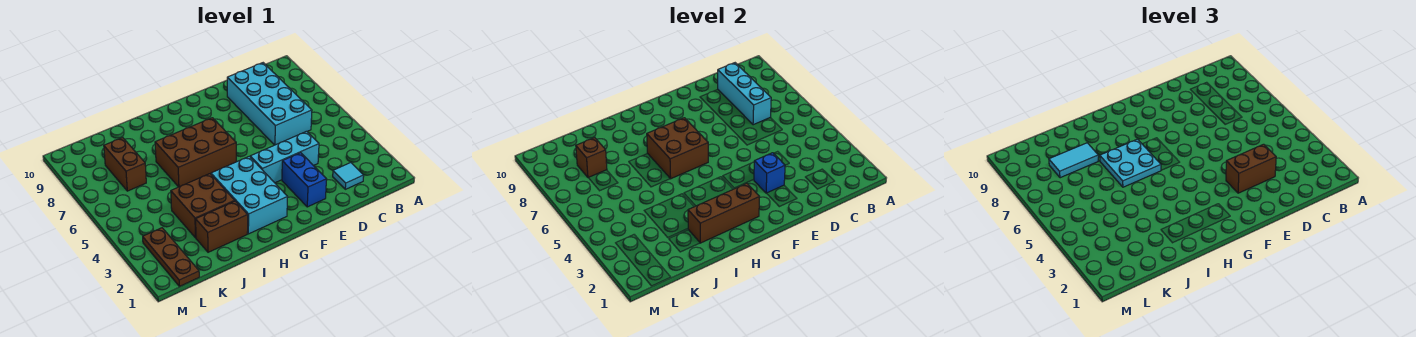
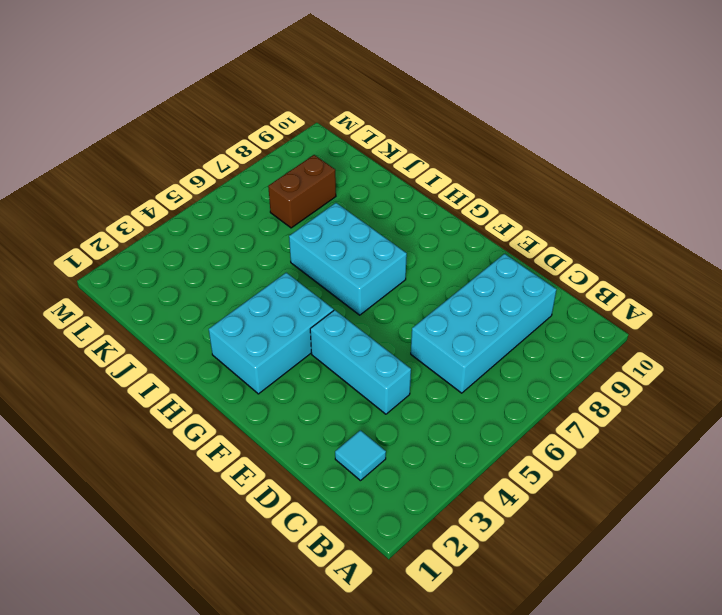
cyan 2x3 brick [289,203,407,315] -> brown 2x3 brick [155,118,236,187]
none -> blue 1x2 brick [282,153,327,207]
none -> brown 1x2 brick [196,201,248,252]
none -> brown 2x2 brick [171,174,235,238]

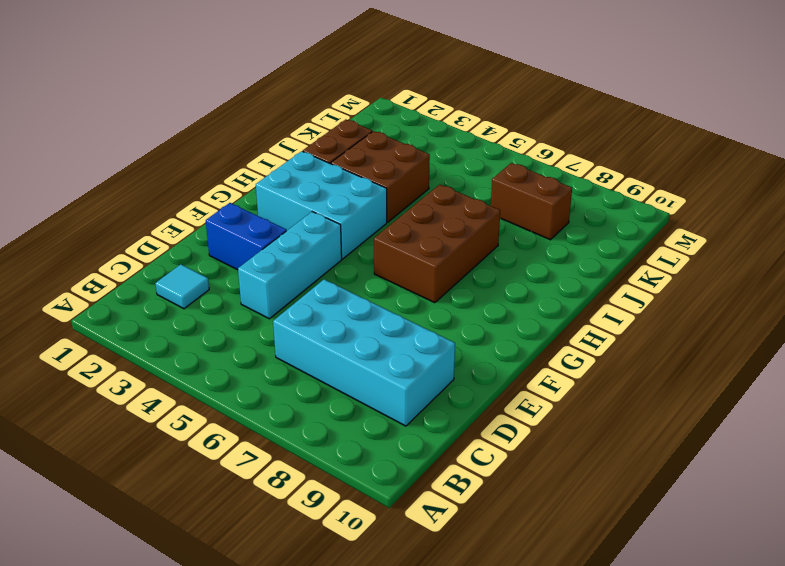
none -> brown 1x3 plate [143,228,199,286]
none -> cyan 1x3 brick [718,63,771,125]
none -> blue 1x1 brick [754,153,785,193]

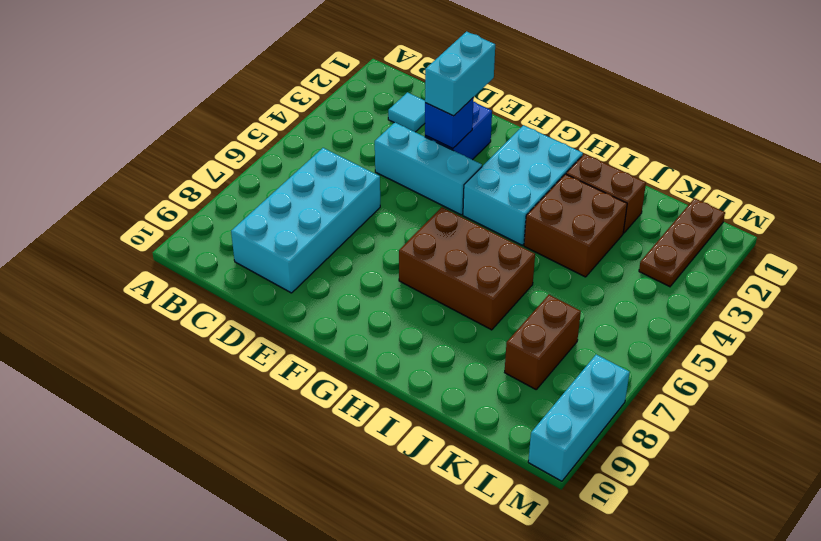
cyan 1x2 brick [425,32,495,116] -> brown 1x2 brick [1226,144,1276,193]
cyan 1x3 brick [528,354,630,481] -> cyan 1x3 brick moved to [718,63,771,125]
none -> brown 1x3 brick [688,183,760,243]
none -> brown 2x2 brick [647,118,708,179]
none -> brown 1x1 brick [576,138,607,178]

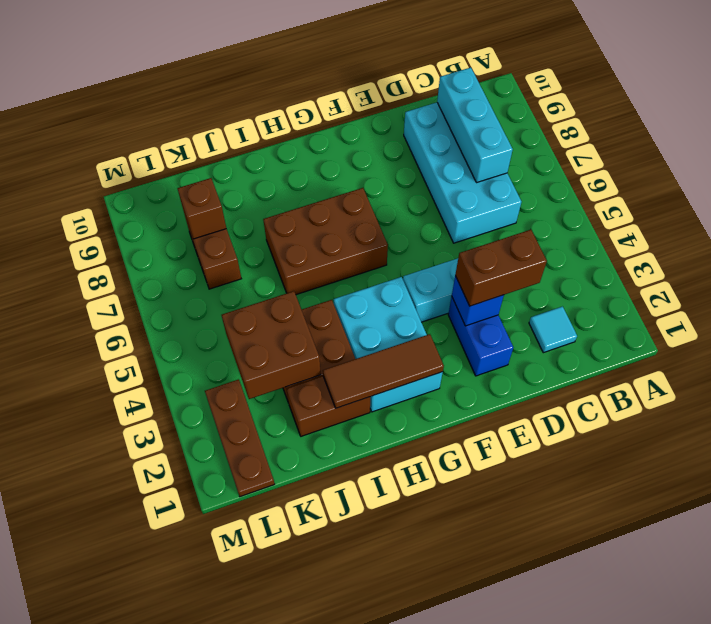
brown 1x3 tile [323,334,444,408] -> brown 1x3 brick [688,183,760,243]
brown 2x2 brick [222,291,321,399] -> brown 2x2 brick moved to [647,118,708,179]
none -> cyan 2x2 plate [1100,139,1161,187]
none -> cyan 1x2 tile [1049,143,1098,178]

